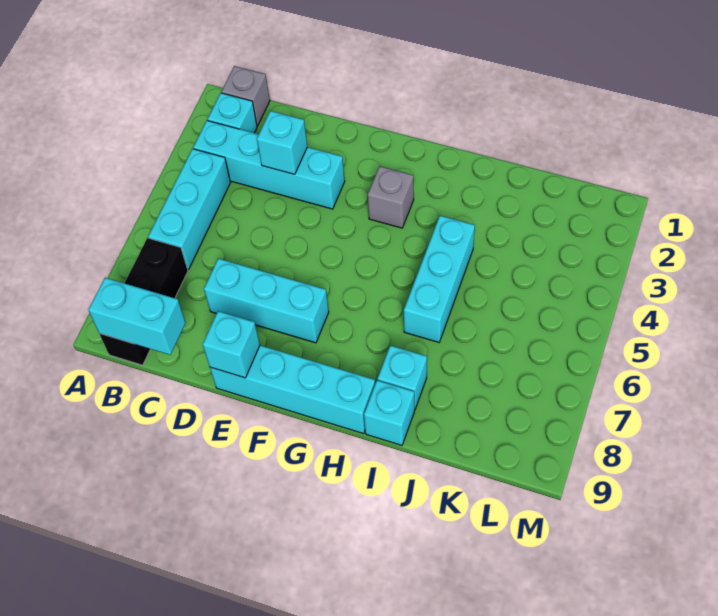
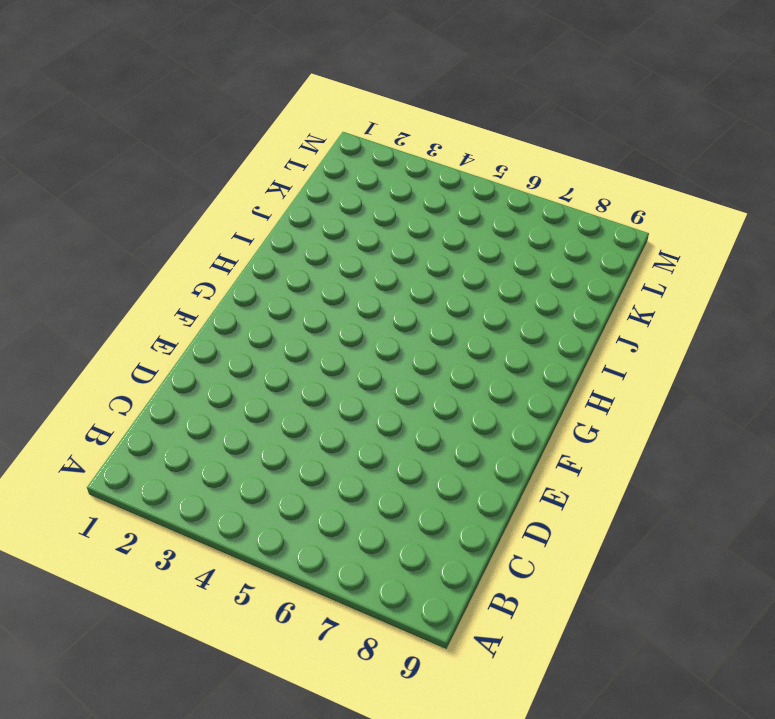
none -> grey 1x1 brick [222,66,270,126]
none -> cyan 1x1 brick [208,93,257,133]
none -> cyan 1x4 brick [193,121,345,209]

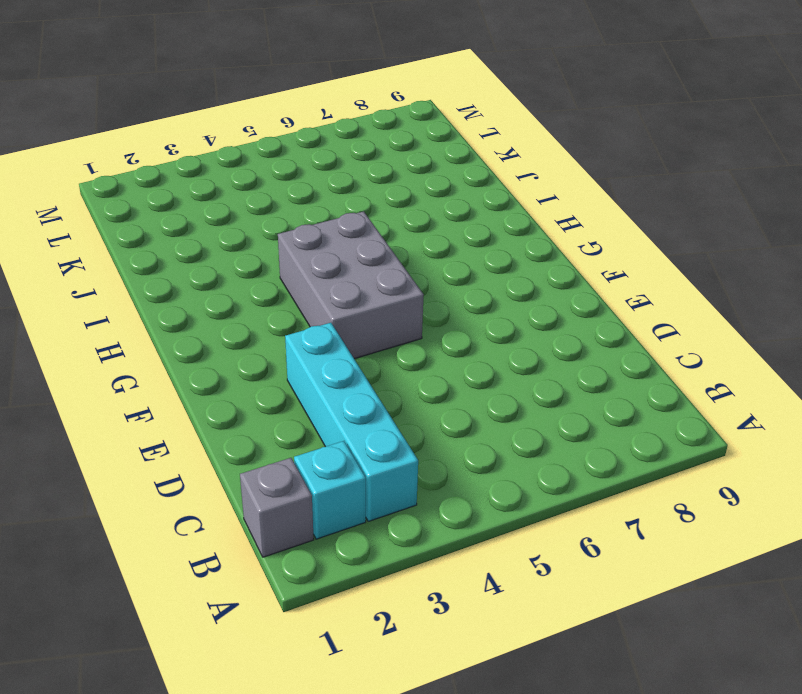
grey 2x3 brick [278,211,424,359] -> none
none -> cyan 1x3 brick [148,149,231,270]
none -> black 1x3 brick [99,238,188,365]
none -> cyan 1x3 brick [204,258,329,343]

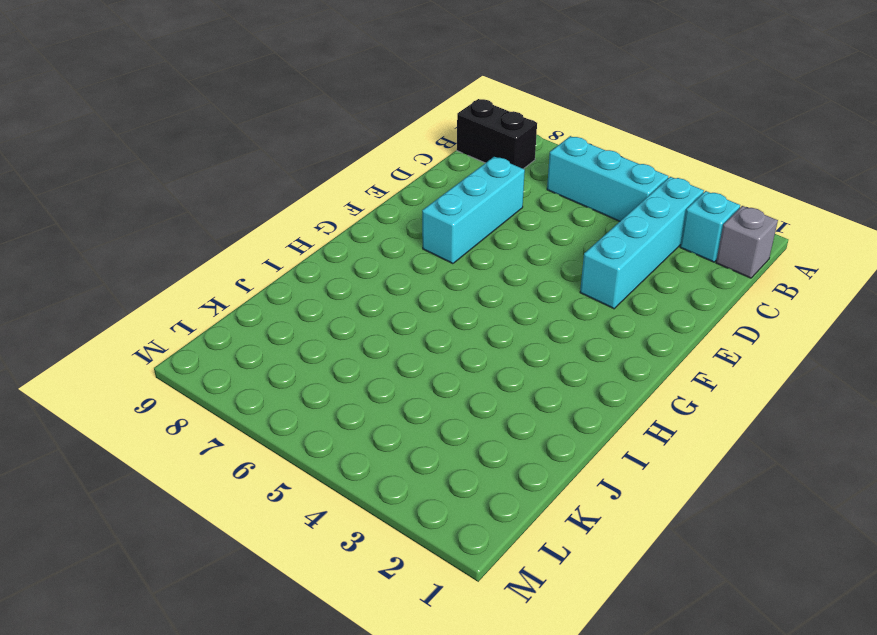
black 1x2 brick [457,99,537,169] -> black 1x3 brick [99,238,188,365]
none -> cyan 1x4 brick [210,345,375,434]
none -> grey 1x1 brick [368,166,414,228]
none -> cyan 1x3 brick [404,216,475,342]

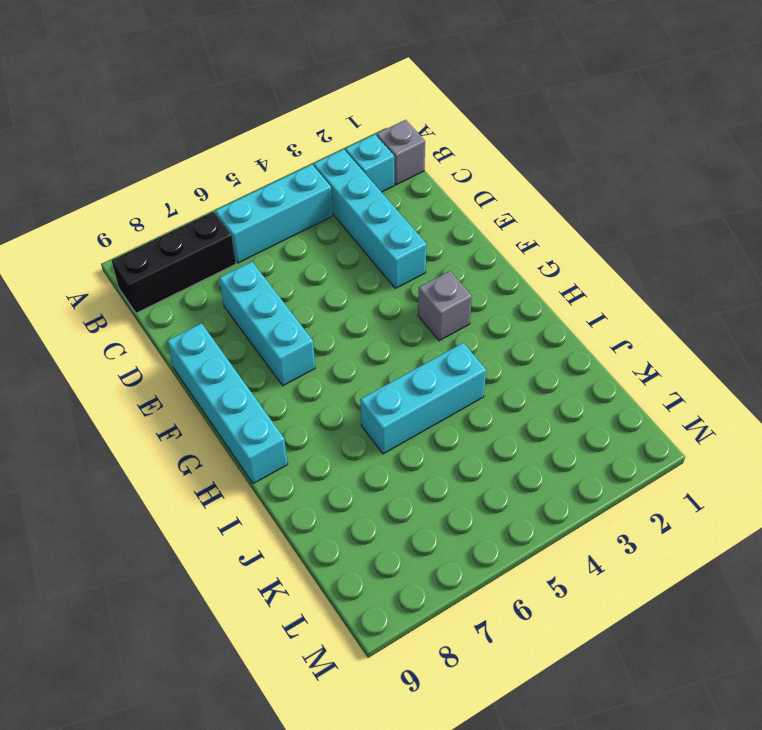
none -> cyan 1x1 brick [378,345,427,410]
none -> cyan 1x1 brick [364,380,414,445]
none -> cyan 1x2 brick [88,278,186,355]

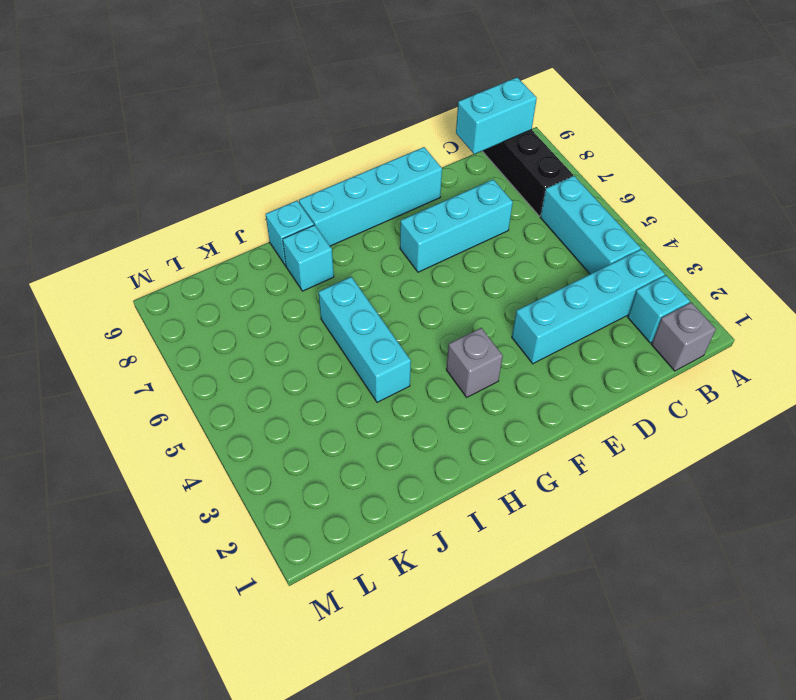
none -> cyan 1x1 brick [257,111,307,174]
none -> cyan 1x1 brick [203,311,260,378]

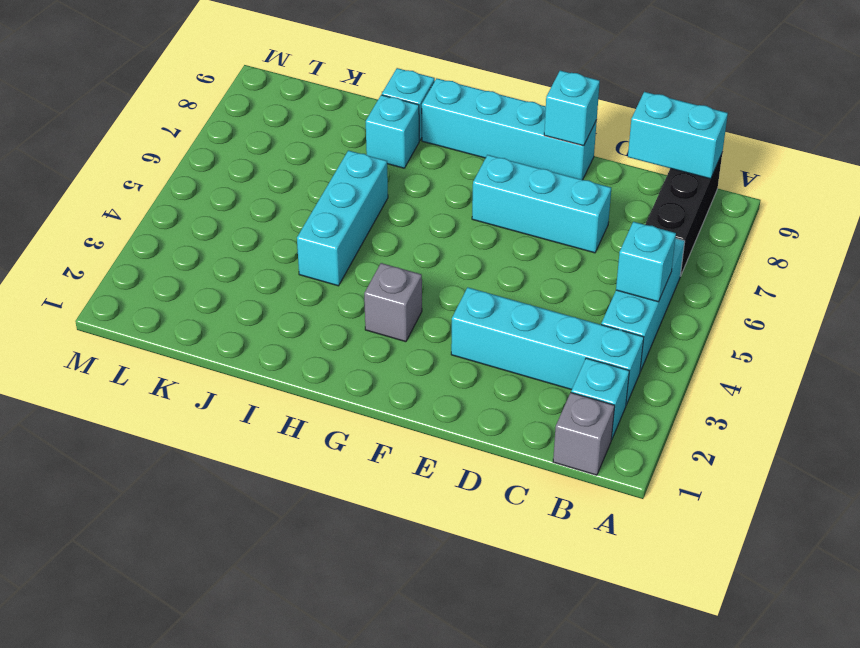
cyan 1x1 brick [616,222,676,302] -> cyan 1x1 brick moved to [257,111,307,174]

